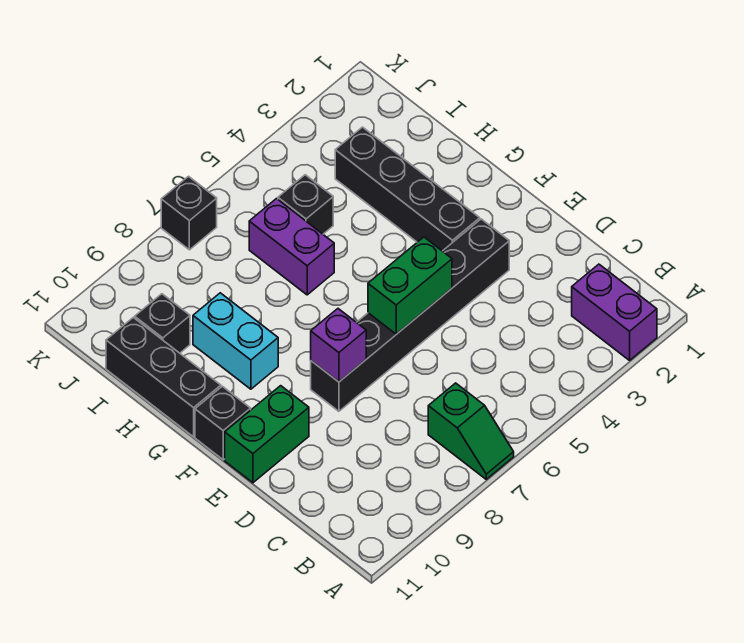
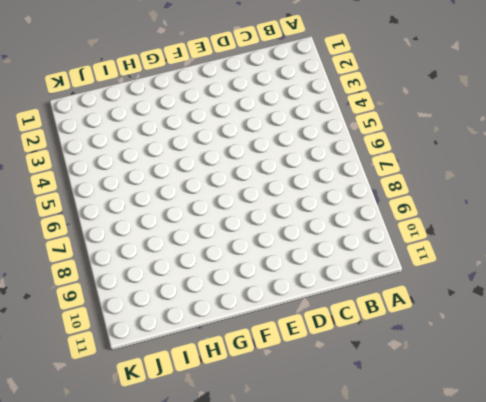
none -> purple 1x2 brick [572,264,657,360]
none -> green 1x2 slope [428,383,514,479]
none -> black 1x6 brick [311,219,509,411]

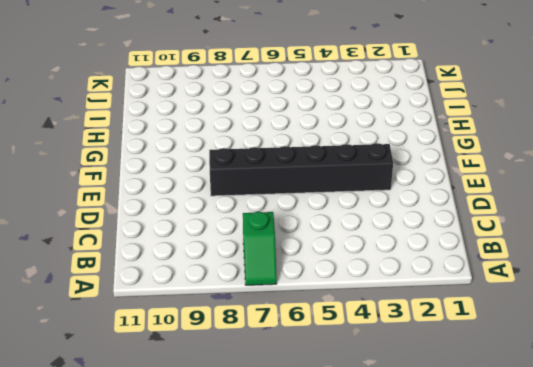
none -> purple 1x2 brick [572,264,657,360]
none -> green 1x2 brick [225,386,309,483]
none -> black 1x4 brick [335,127,480,251]

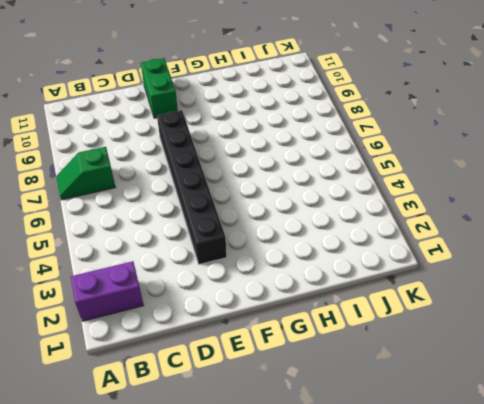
none -> black 1x4 brick [335,127,480,251]
none -> black 1x1 brick [195,386,251,460]
none -> cyan 1x2 brick [193,293,278,389]

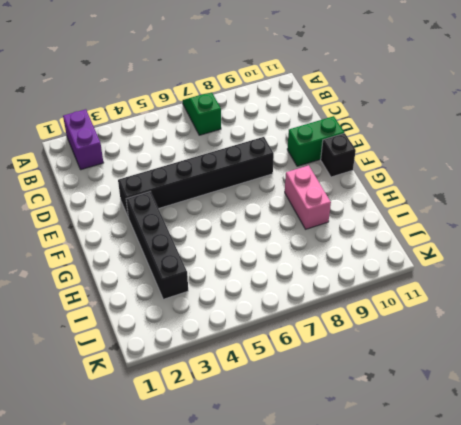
pink 1x2 brick [285,165,331,229] -> cyan 1x2 brick [193,293,278,389]
none -> black 1x3 brick [106,318,221,437]
none -> purple 1x2 brick [249,199,334,295]
none -> black 1x1 brick [278,175,333,234]

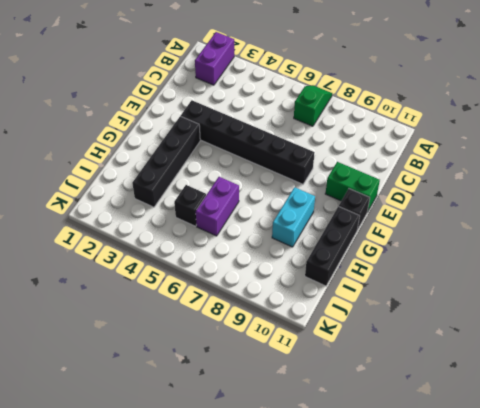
none -> black 1x1 brick [135,294,190,353]
none -> black 1x1 brick [161,176,217,250]
none -> green 1x2 brick [368,237,452,334]

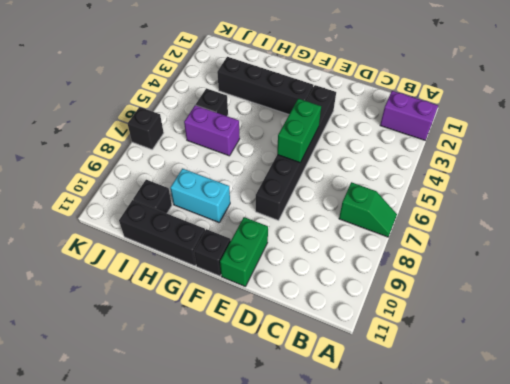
none -> purple 1x1 brick [311,309,366,382]

